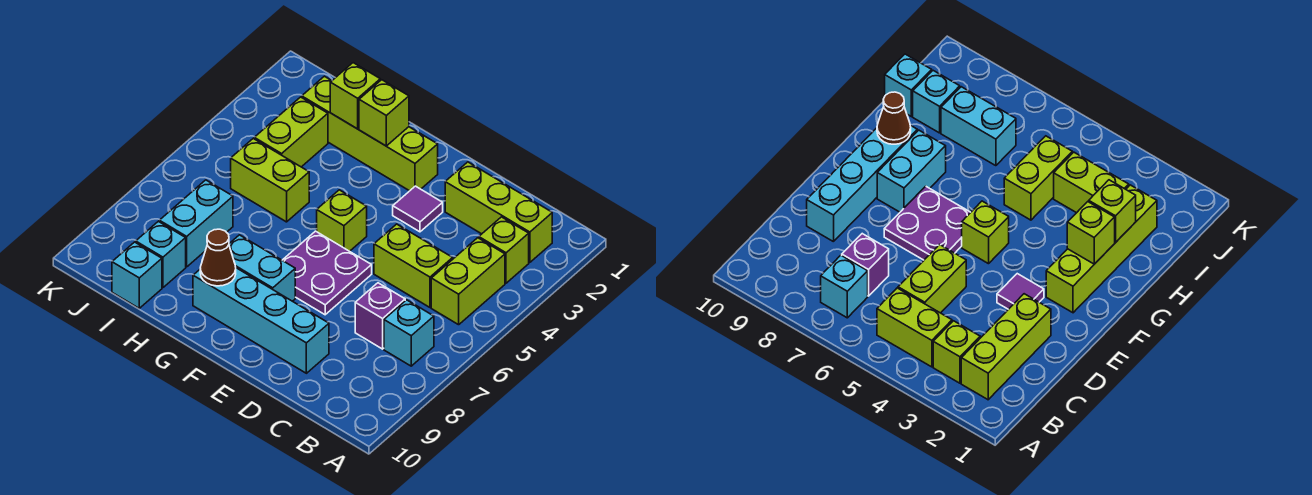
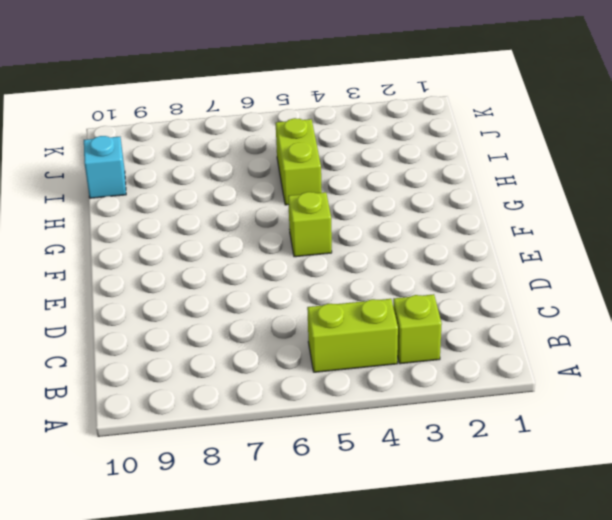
none -> lime 1x3 brick [445,162,552,263]
none -> cyan 1x1 brick [384,300,434,366]
none -> lime 1x2 brick [374,224,453,307]

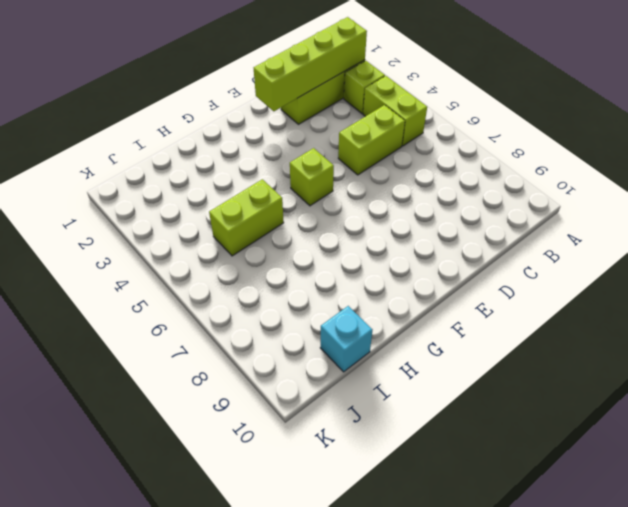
lime 1x4 brick [254,17,367,111] -> lime 1x4 brick moved to [302,76,438,191]
none -> cyan 1x1 brick [384,300,434,366]
none -> purple 1x1 brick [355,283,405,349]
none -> cyan 1x4 brick [193,268,329,373]

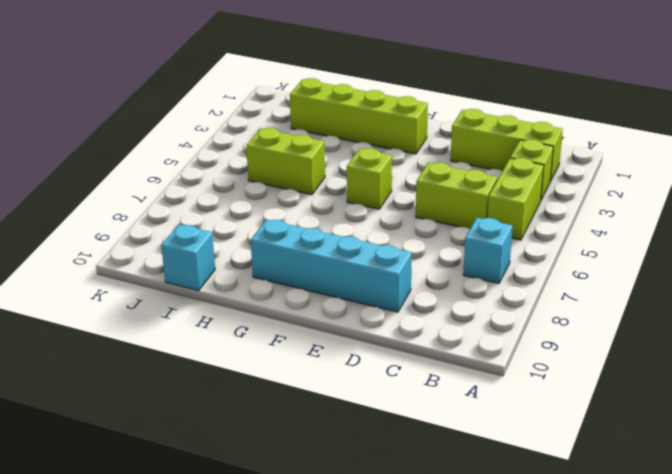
none -> purple 1x1 brick [355,283,405,349]
none -> purple 1x1 tile [393,186,443,232]
none -> purple 2x2 plate [282,231,372,315]

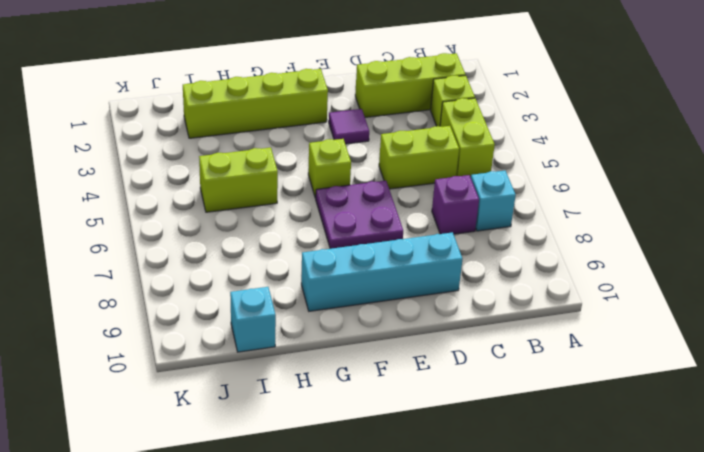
none -> cyan 1x2 brick [229,235,295,301]
none -> lime 1x2 brick [254,97,328,167]
none -> cyan 1x2 brick [159,180,233,267]

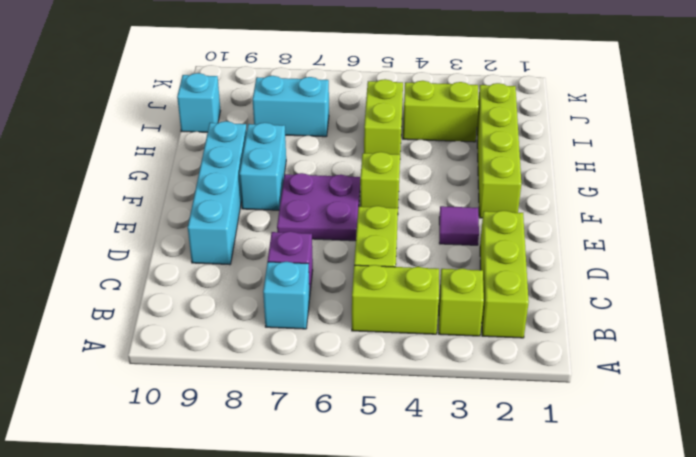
none -> cyan 1x1 brick [136,221,186,288]
none -> lime 1x1 brick [359,80,409,146]
none -> brown 1x1 cone [200,229,236,286]

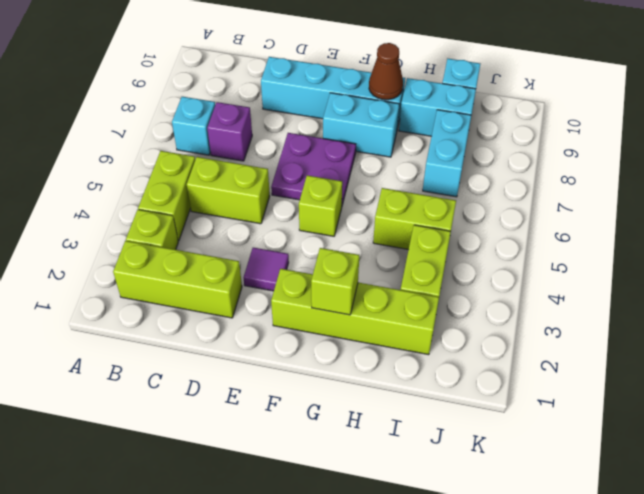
cyan 1x2 brick [399,78,476,136] -> cyan 1x1 brick [136,221,186,288]
none -> lime 1x1 brick [330,63,380,129]

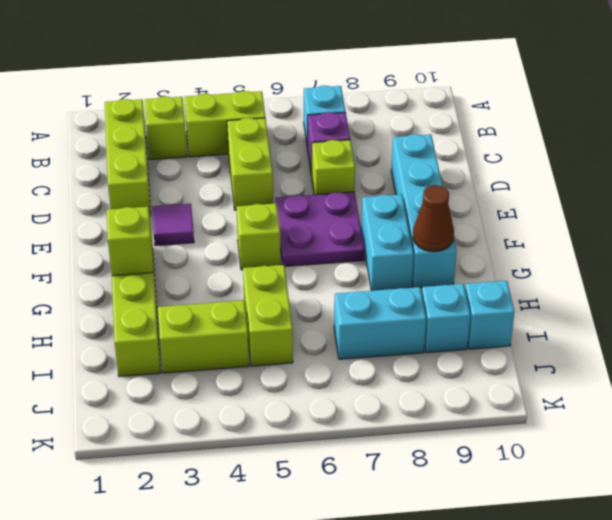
lime 1x1 brick [312,140,355,195] -> lime 1x1 brick moved to [330,63,380,129]

